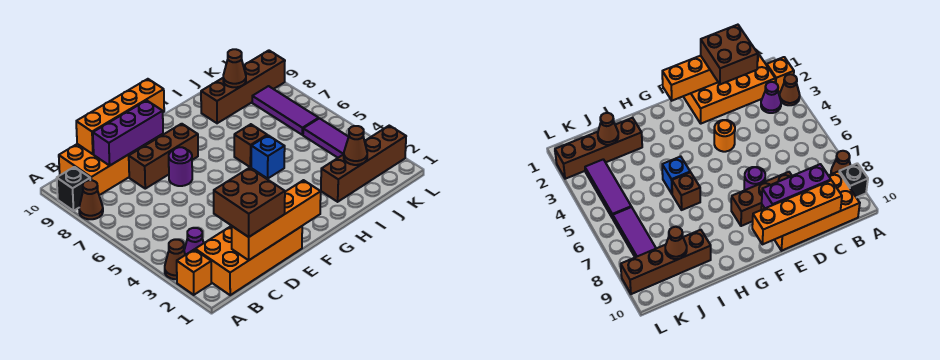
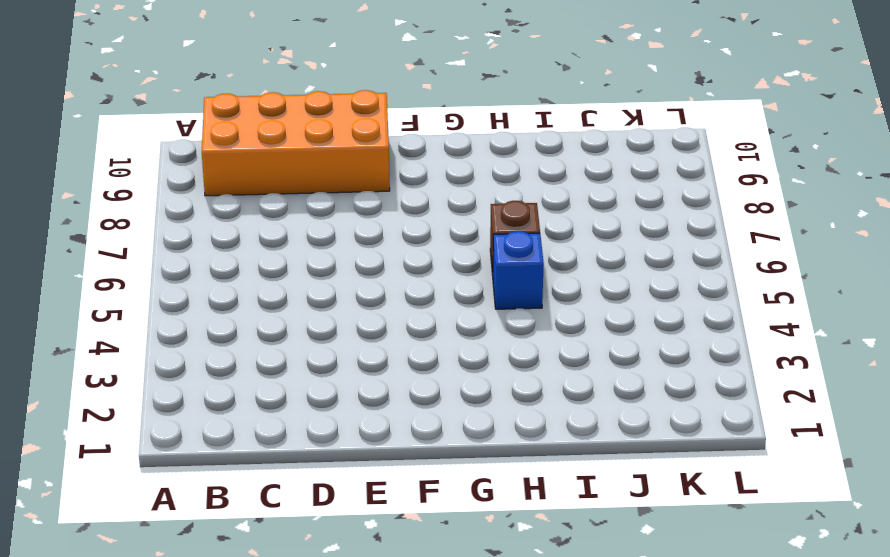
none -> orange 1x1 brick [177,249,211,295]
none -> brown 1x1 cone [165,240,185,279]
none -> brown 1x1 cone [79,180,103,219]

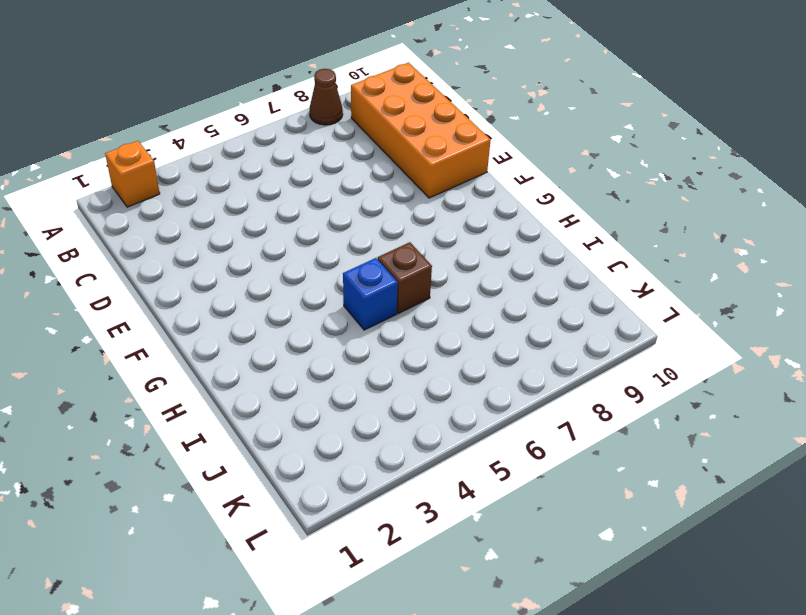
none -> brown 1x1 cone [165,240,185,279]
none -> black 1x1 brick [57,167,90,211]
none -> orange 2x4 brick [195,226,302,295]

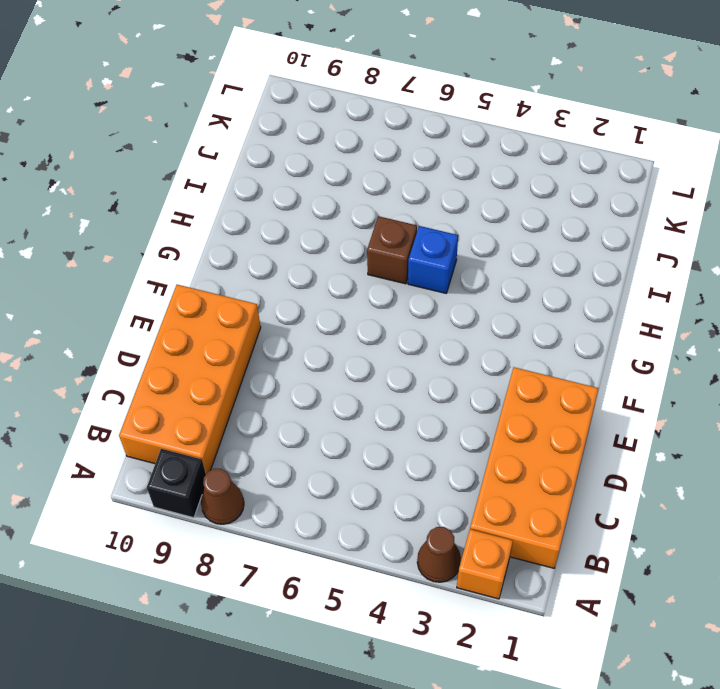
none -> purple 1x1 cone [184,228,204,255]
none -> brown 1x3 brick [129,124,198,189]
none -> orange 1x1 round brick [714,120,735,152]

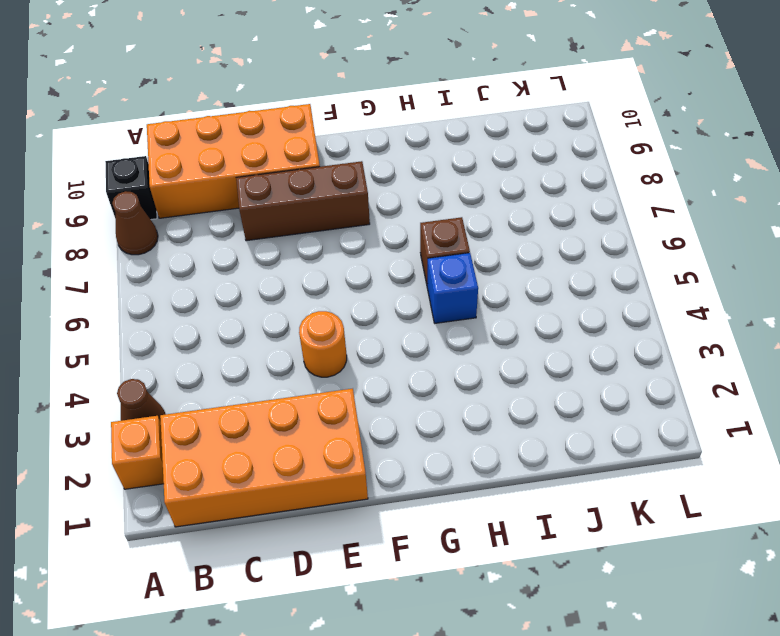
none -> purple 1x1 cone [184,228,204,255]
none -> purple 1x1 round brick [169,147,192,186]
none -> brown 1x4 brick [321,126,406,202]

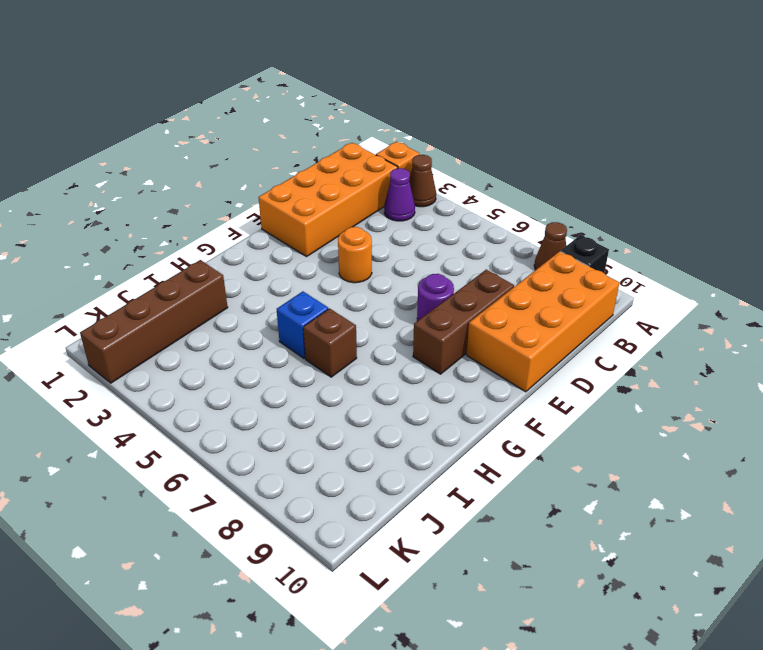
none -> brown 1x4 brick [201,50,285,123]
none -> purple 1x3 tile [303,118,348,158]
none -> purple 1x3 tile [252,86,319,135]

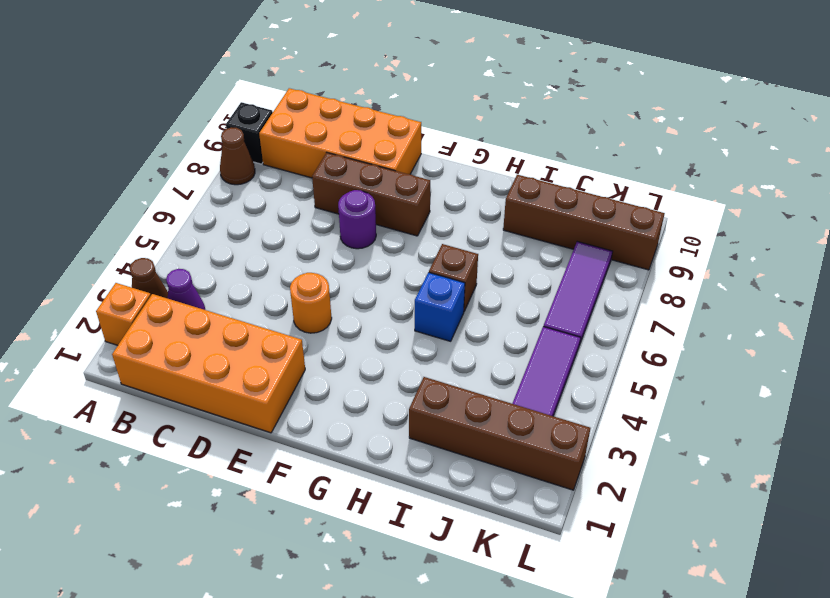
none -> orange 1x4 brick [232,180,321,260]
none -> purple 1x3 brick [93,100,163,166]
none -> orange 1x4 brick [76,79,164,154]

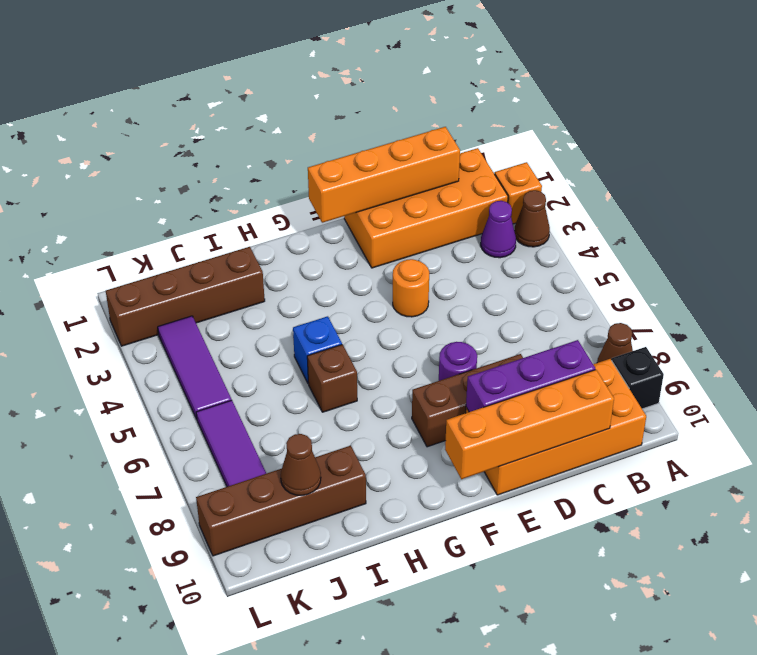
none -> brown 1x1 cone [344,126,367,165]
none -> brown 2x2 brick [214,168,285,237]

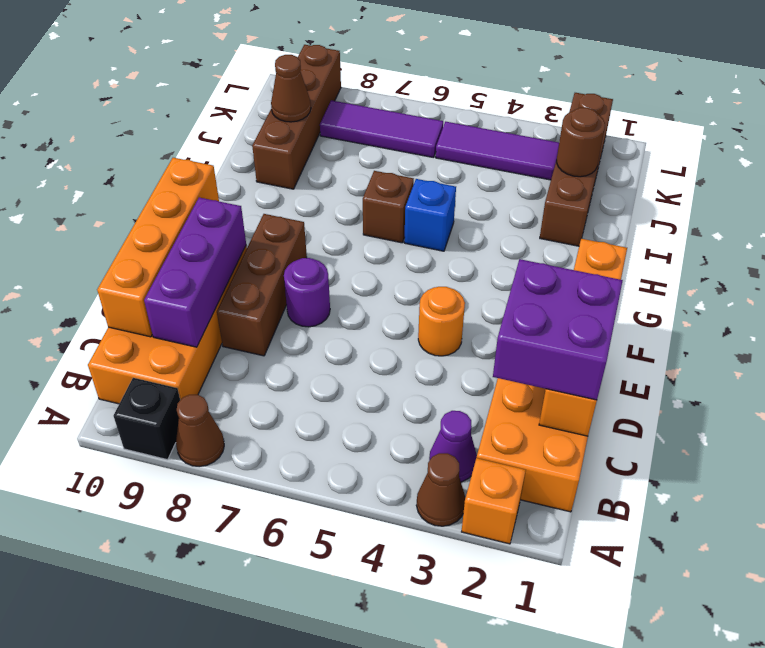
purple 2x2 brick [493,259,623,400] -> brown 2x2 brick [214,168,285,237]
brown 1x1 round brick [557,108,605,177] -> brown 1x1 cone [344,126,367,165]

